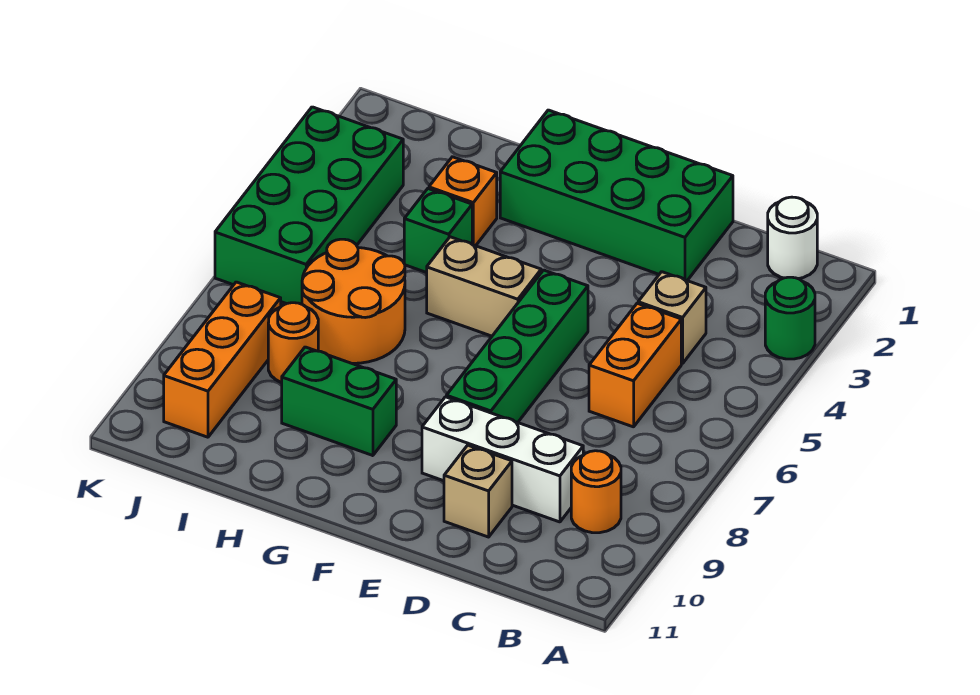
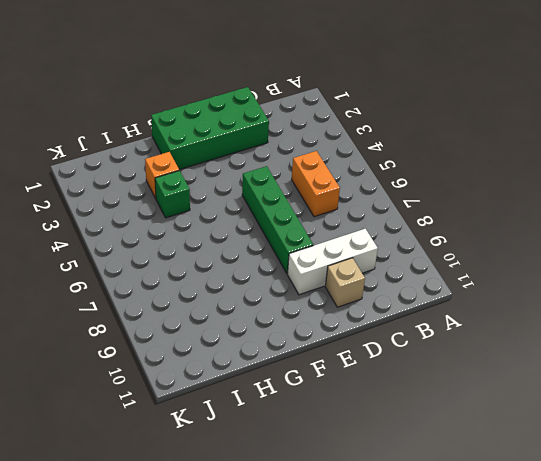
none -> green 1x1 round brick [765,277,815,359]
none -> white 1x1 round brick [768,197,817,279]
none -> orange 1x1 round brick [571,451,621,533]

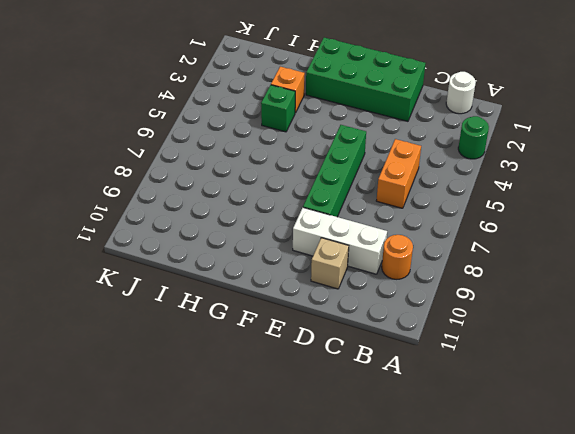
none -> tan 1x1 brick [638,272,706,364]
none -> tan 1x2 brick [427,237,541,336]
none -> green 1x2 brick [282,347,396,456]

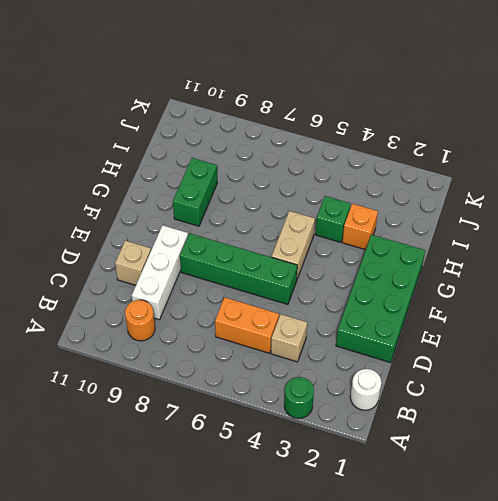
none -> orange 2x2 round brick [302,239,405,363]
none -> orange 1x1 round brick [268,303,318,383]
none -> green 2x4 brick [215,107,403,304]

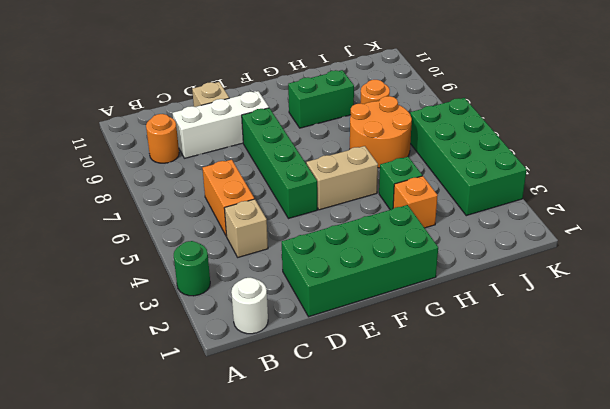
none -> orange 1x3 brick [164,282,281,437]

